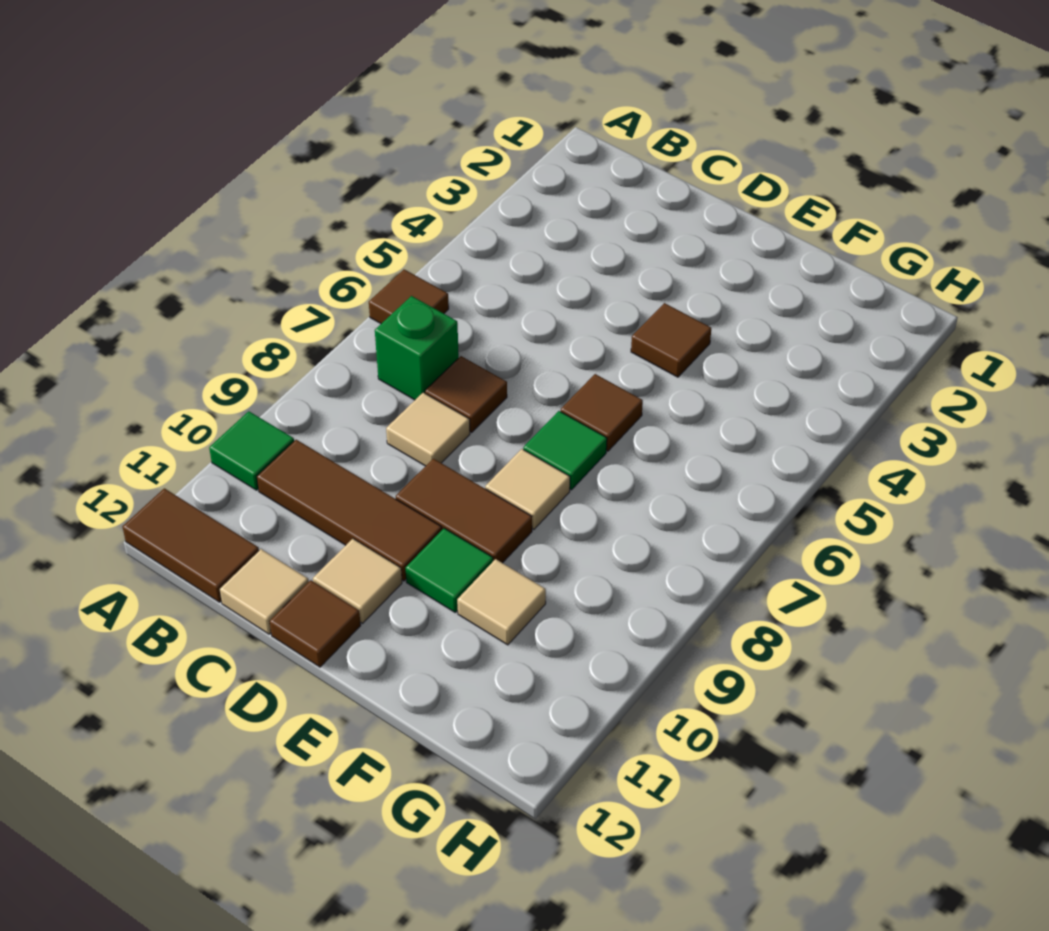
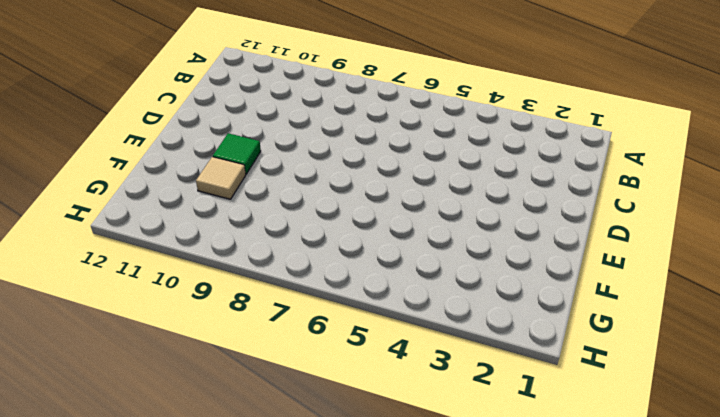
none -> brown 1x1 tile [369,270,449,324]
none -> green 1x1 tile [209,411,294,490]
none -> brown 1x2 tile [123,488,259,602]

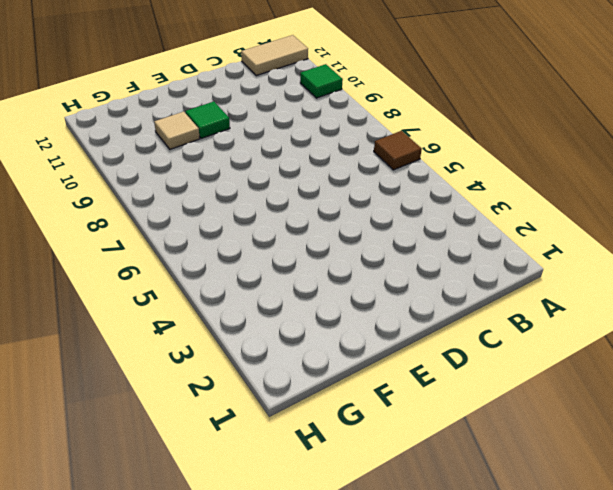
tan 1x2 tile [241,35,308,76] -> brown 1x2 tile [123,488,259,602]
none -> green 1x1 brick [375,296,459,400]
none -> brown 1x3 tile [257,440,442,581]
none -> brown 1x1 tile [425,356,507,432]

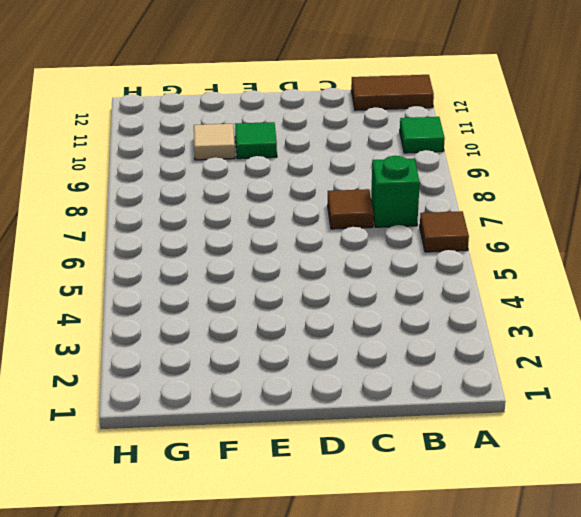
none -> brown 1x3 tile [257,440,442,581]
none -> tan 1x1 tile [386,393,470,466]
none -> tan 1x1 tile [219,549,309,634]

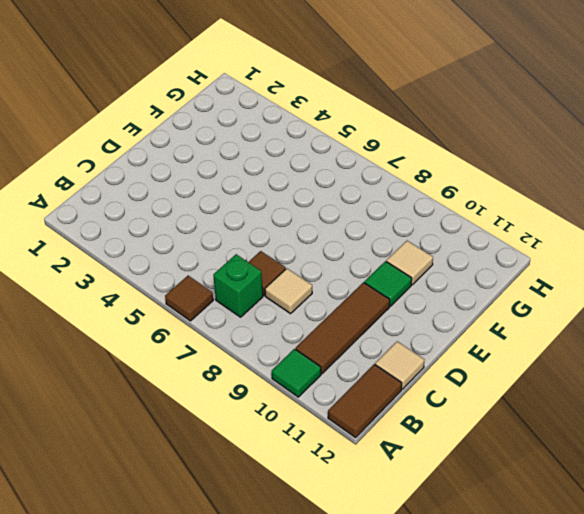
none -> brown 1x2 tile [396,459,532,563]
none -> tan 1x1 tile [313,539,402,623]
none -> brown 1x1 tile [270,580,361,667]

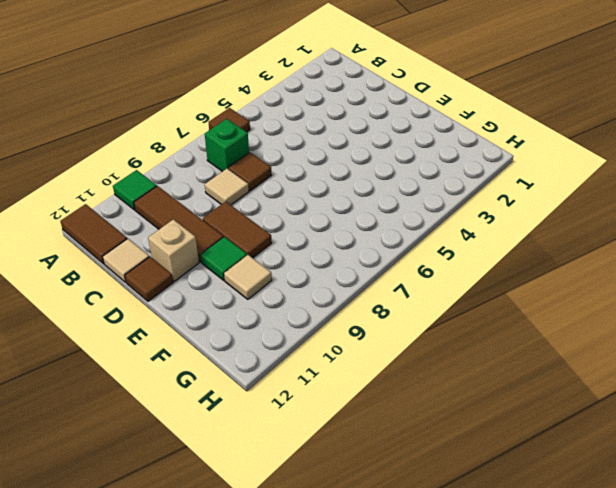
tan 1x1 brick [148,219,199,281] -> tan 1x1 tile [313,539,402,623]
none -> brown 1x1 tile [631,303,711,377]
none -> brown 1x1 tile [561,374,643,451]
none -> green 1x1 tile [523,411,607,490]

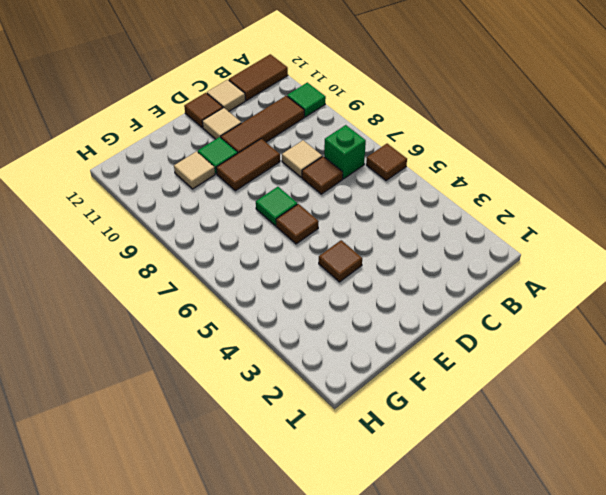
none -> tan 1x1 tile [485,449,570,530]

